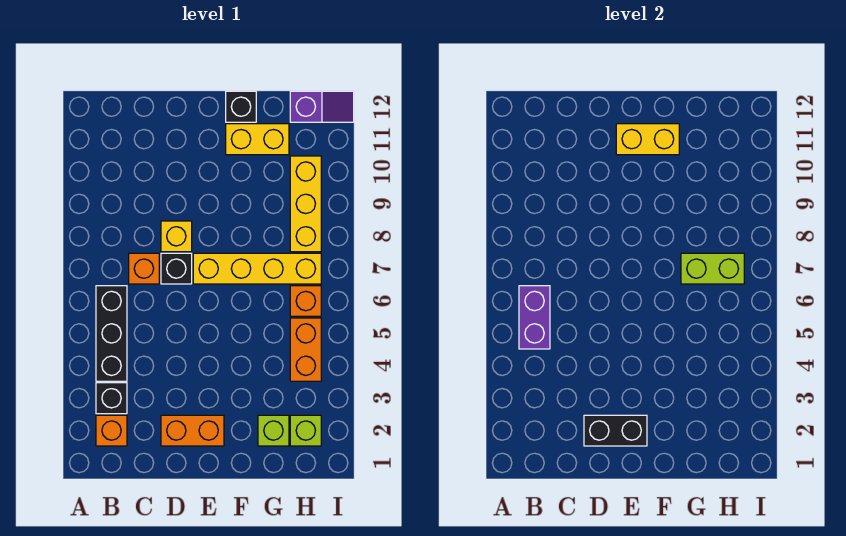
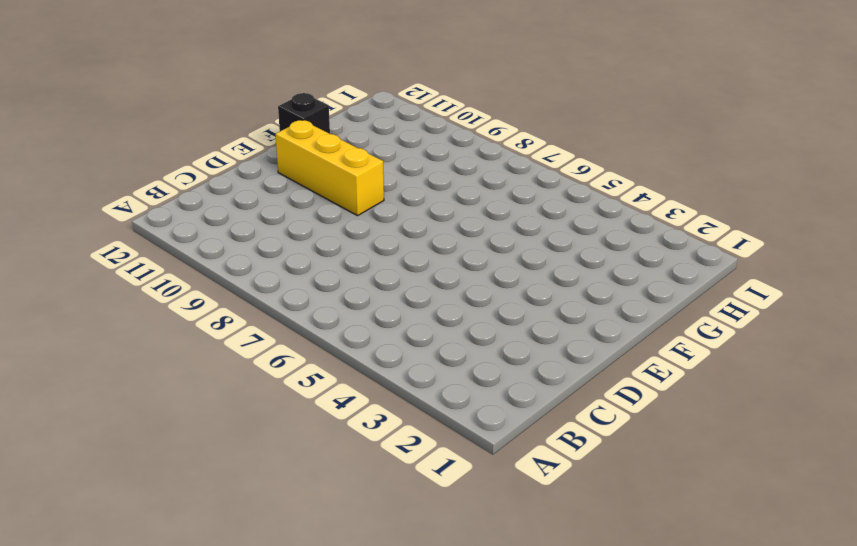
yellow 1x3 brick [276,120,384,216] -> yellow 1x3 brick moved to [290,156,321,252]
none -> orange 1x1 brick [96,415,127,446]
none -> black 1x1 brick [96,383,127,414]
none -> black 1x3 brick [96,286,127,381]

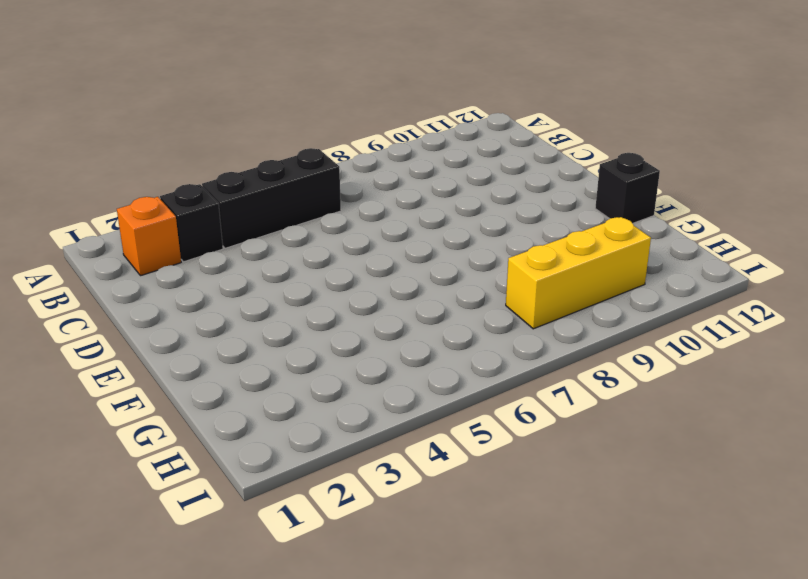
none -> orange 1x1 brick [129,253,159,284]
none -> orange 1x2 brick [161,415,224,446]
none -> black 1x1 brick [161,253,192,284]

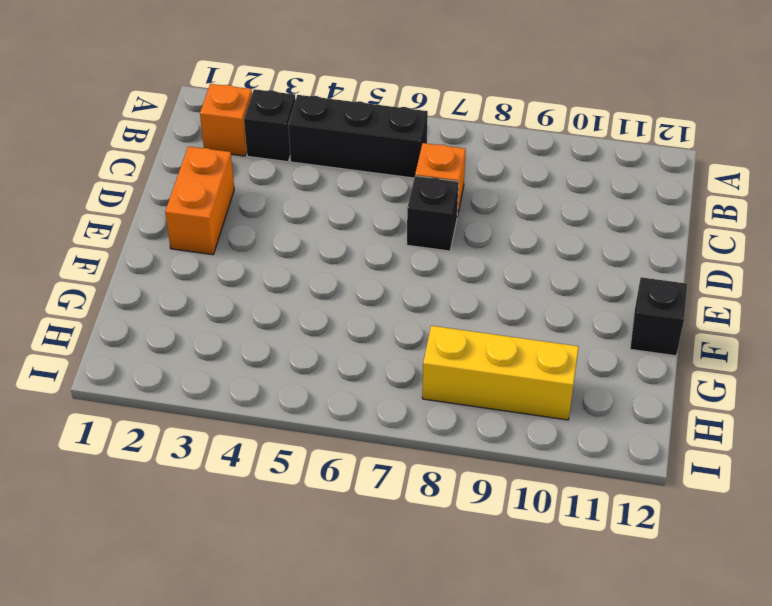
none -> yellow 1x1 brick [161,221,192,252]
none -> yellow 1x4 brick [193,253,321,284]
none -> yellow 1x2 brick [226,124,289,155]

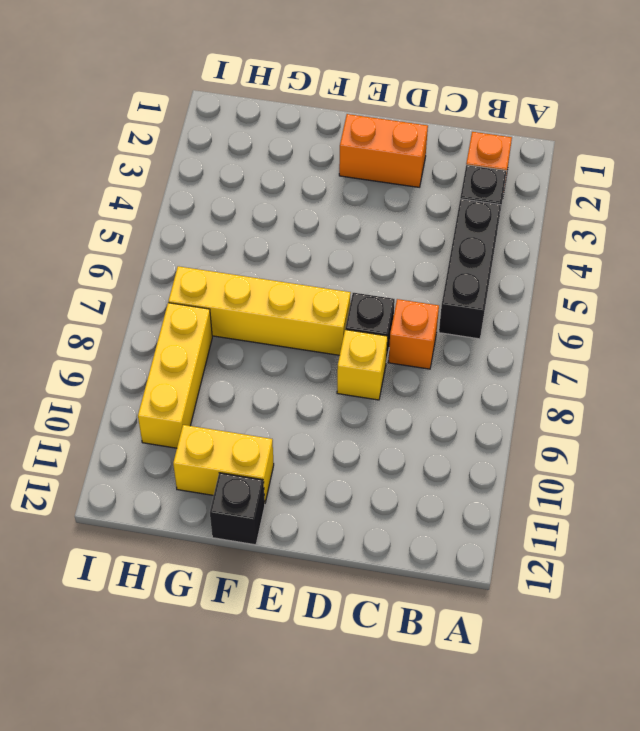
none -> lime 1x1 brick [258,415,289,446]
none -> lime 1x1 brick [290,415,321,446]
none -> orange 1x2 brick [290,318,321,381]

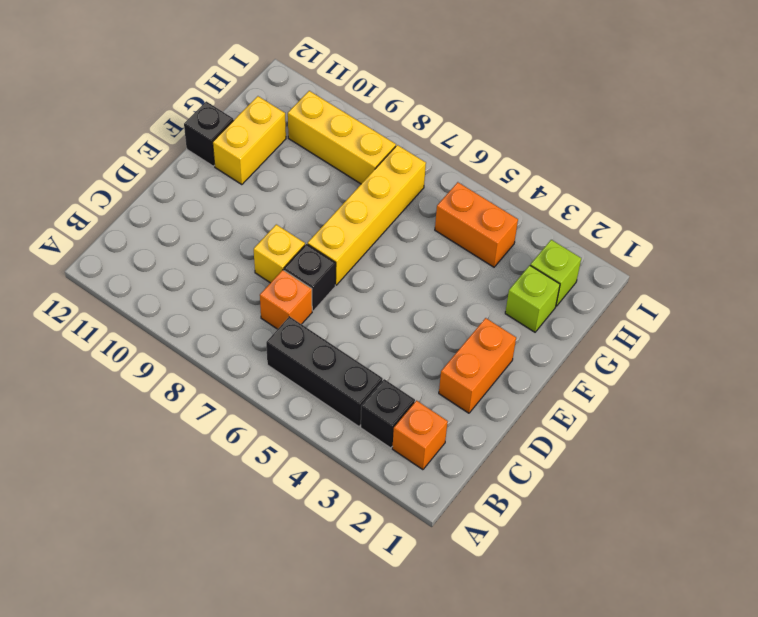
none -> orange 1x1 brick [290,286,321,316]
none -> purple 1x2 slope [290,91,354,122]
none -> purple 1x2 brick [519,286,550,349]

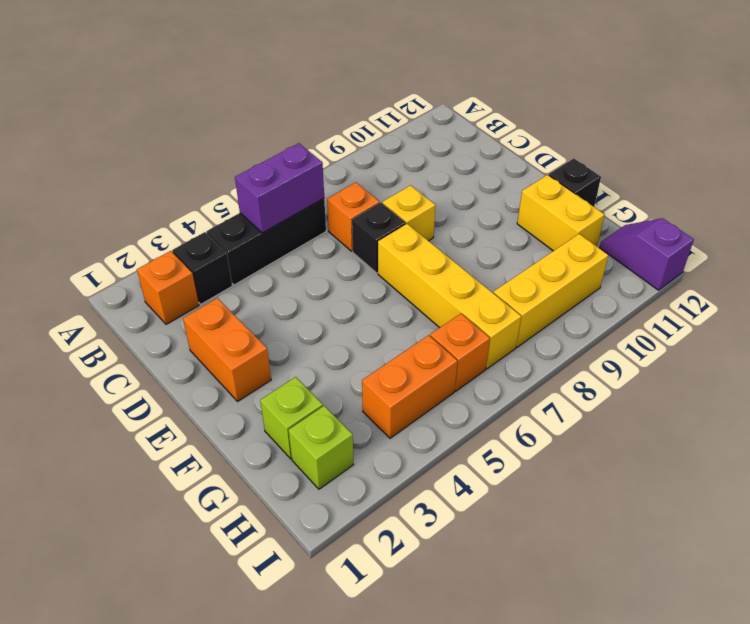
purple 1x2 slope [600,218,694,290] -> purple 1x2 slope turned to [290,91,354,122]
none -> black 1x2 brick [584,415,647,446]
none -> yellow 1x2 brick [616,124,679,155]
none -> lime 1x2 brick [681,253,744,284]

